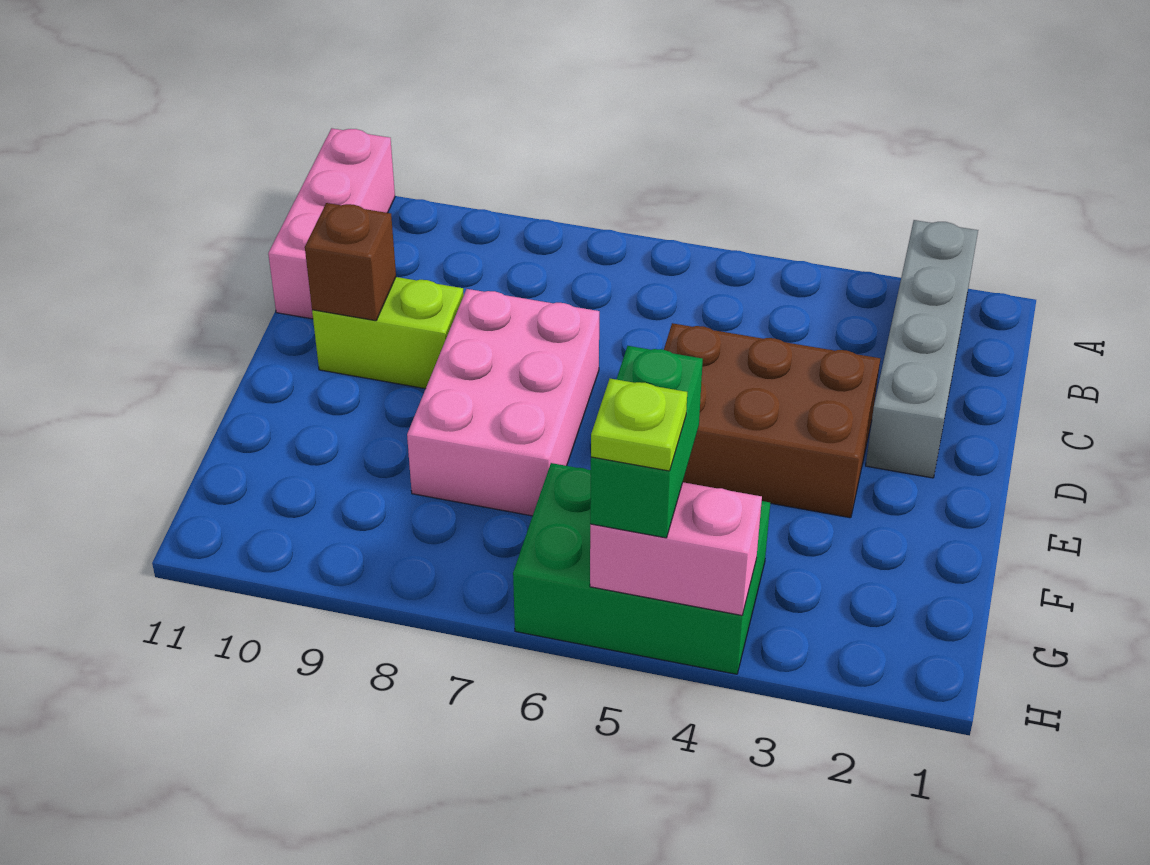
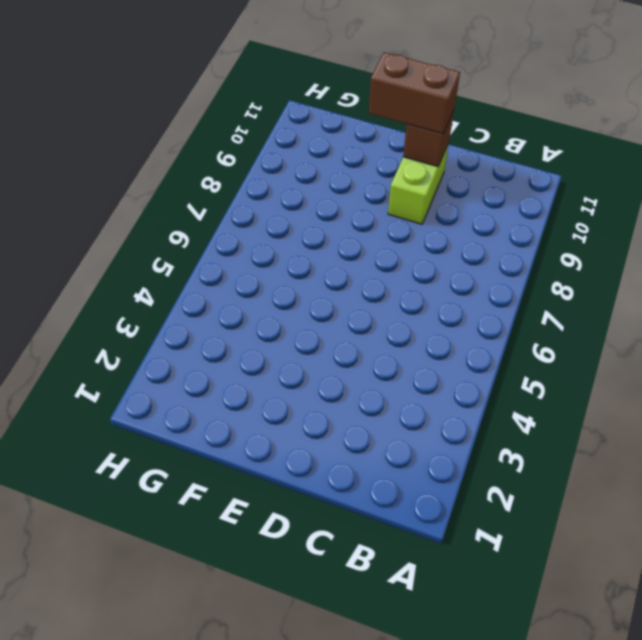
brown 1x2 brick [369,52,460,134] -> none
none -> grey 1x4 brick [866,220,978,478]
none -> pink 1x3 brick [268,128,395,319]

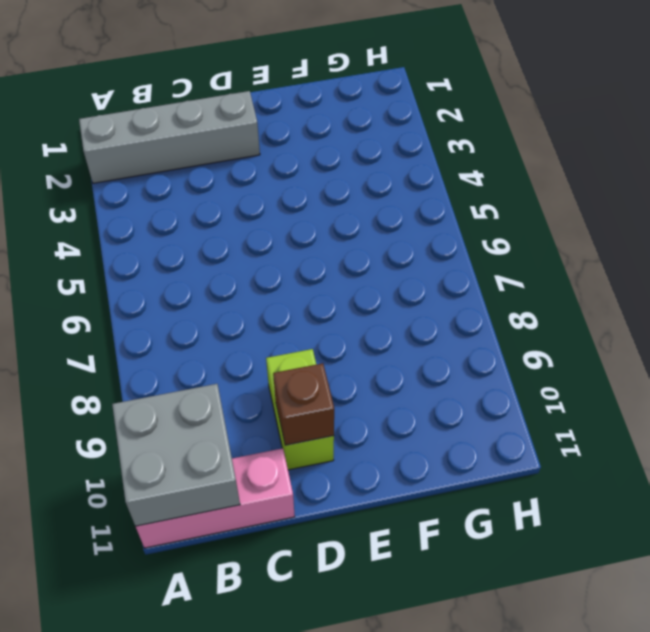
grey 2x2 brick [112,384,240,526] -> none
none -> brown 2x3 brick [664,323,880,518]
none -> pink 2x3 brick [407,289,599,516]

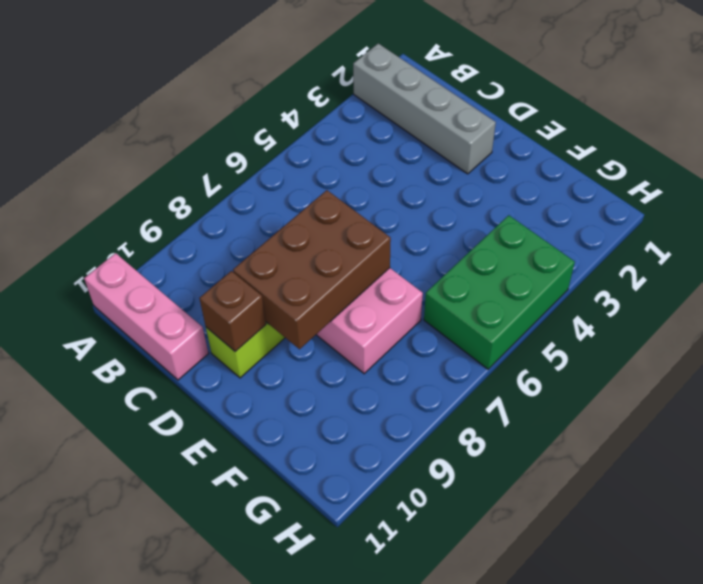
brown 2x3 brick [233,190,391,349] -> brown 2x3 brick moved to [664,323,880,518]
none -> pink 1x2 brick [590,482,762,615]
none -> green 1x2 brick [590,346,703,538]

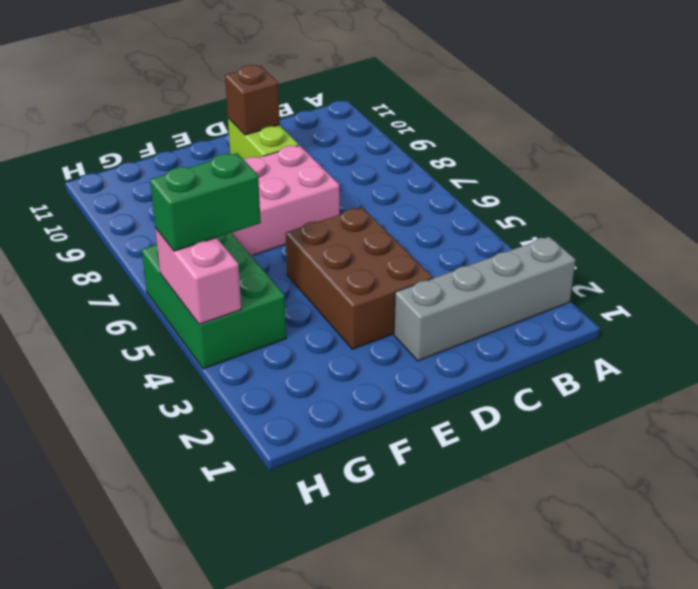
none -> pink 1x3 brick [268,128,395,319]
none -> lime 1x1 plate [591,379,687,471]

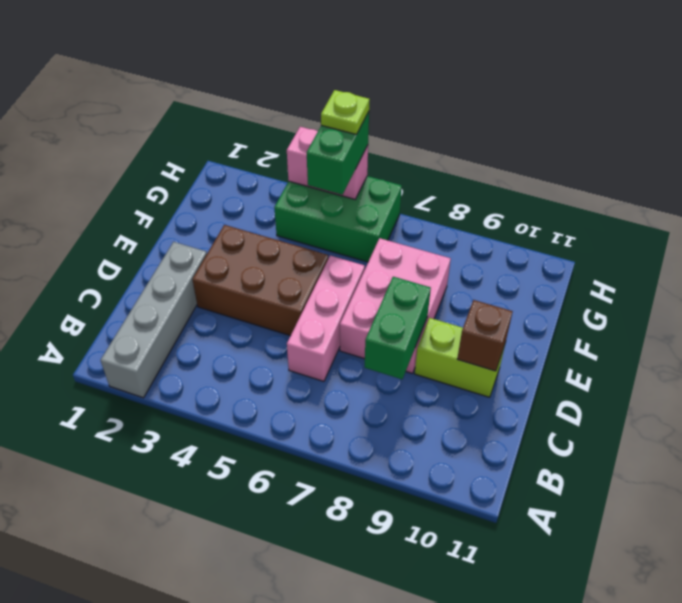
pink 1x3 brick [287,256,365,381] -> pink 1x3 brick moved to [268,128,395,319]
green 1x2 brick [365,277,431,379] -> none

